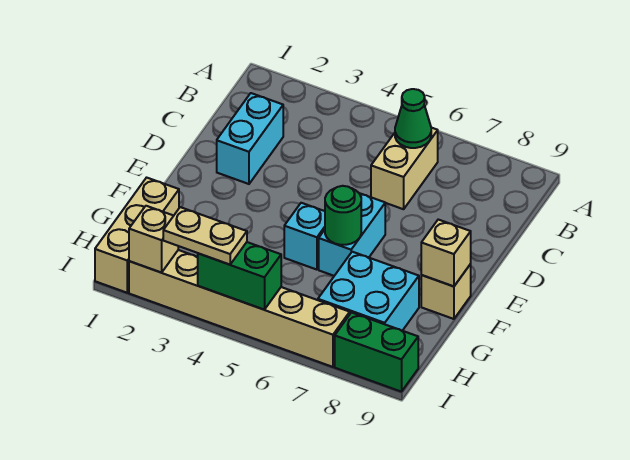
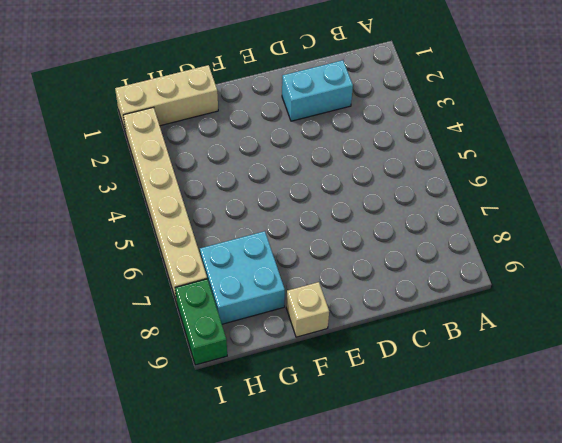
none -> tan 1x2 brick [371,128,438,209]
none -> cyan 1x2 brick [319,193,385,276]
none -> cyan 1x1 brick [284,203,325,270]

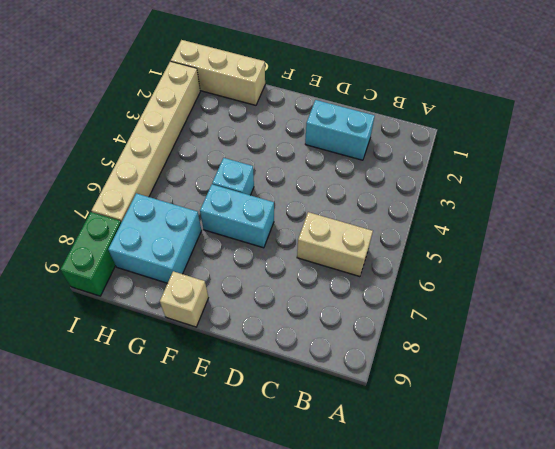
none -> green 1x1 cone [395,89,431,148]
none -> green 1x1 round brick [325,186,361,245]
none -> tan 1x1 brick [421,220,471,286]

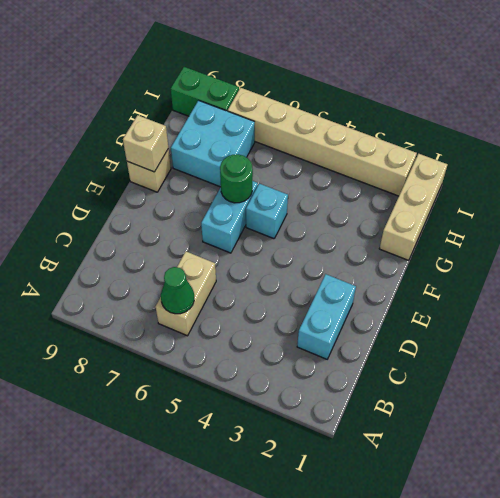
none -> tan 1x1 brick [129,206,178,273]
none -> green 1x2 brick [198,242,281,310]
none -> tan 1x2 plate [163,207,247,265]

